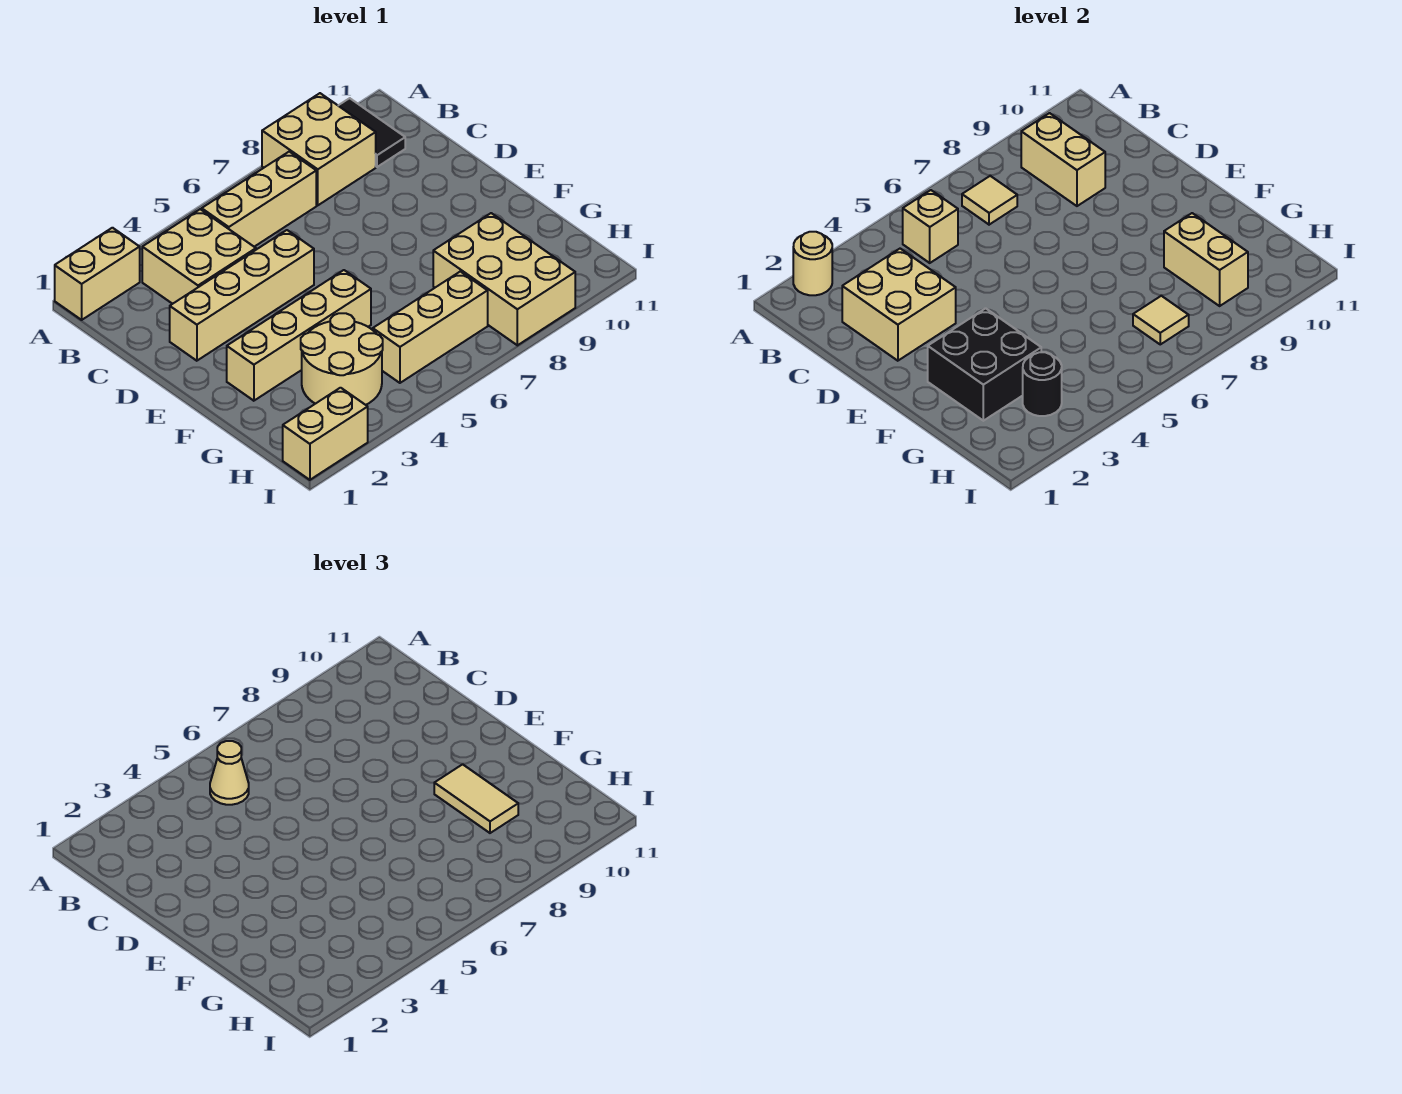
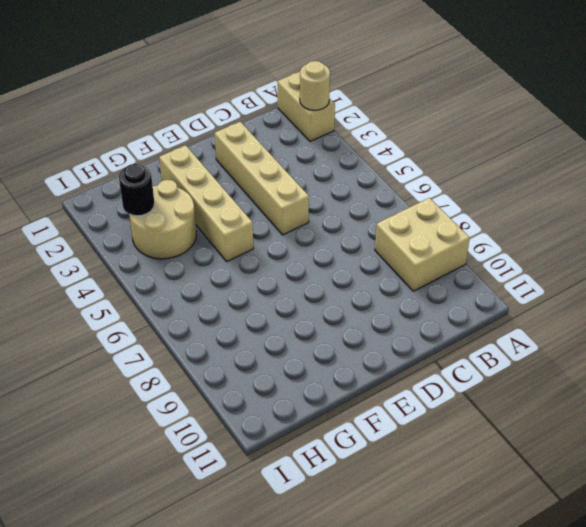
none -> black 1x2 tile [338,98,405,167]
none -> tan 2x2 brick [142,209,256,304]
none -> tan 1x3 brick [202,152,316,247]

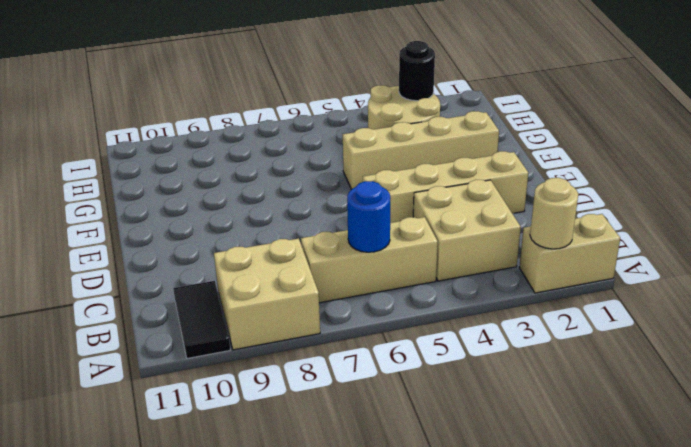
blue 1x1 round brick [347,181,390,252] -> none
none -> tan 2x3 brick [433,213,575,345]
none -> tan 1x3 brick [373,271,488,383]
none -> tan 1x2 brick [283,388,368,480]

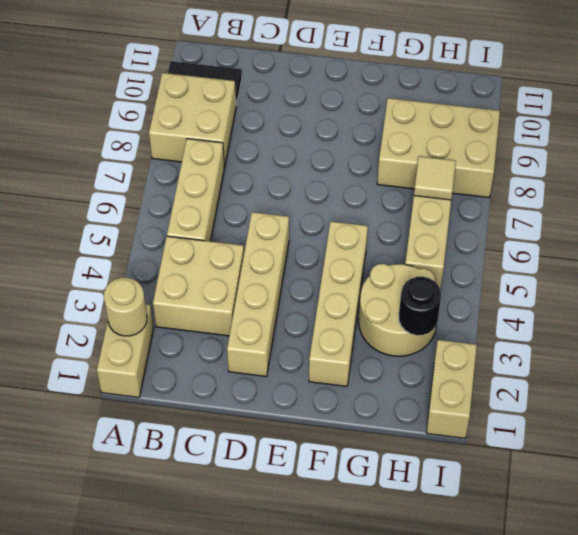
none -> tan 1x1 brick [903,190,958,263]
none -> tan 1x1 tile [962,176,1017,225]
none -> tan 1x2 brick [1021,113,1105,206]

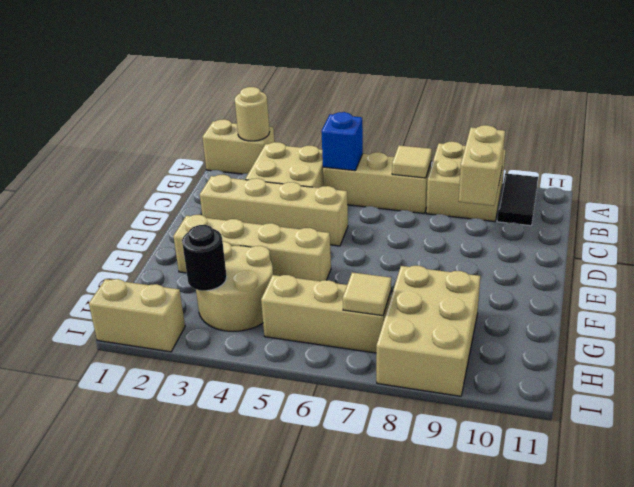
blue 1x1 brick [322,112,363,171] -> tan 1x1 brick [903,190,958,263]
none -> tan 2x2 brick [842,249,956,361]
none -> black 2x2 brick [928,308,1041,421]
none -> tan 1x2 brick [1164,213,1248,306]

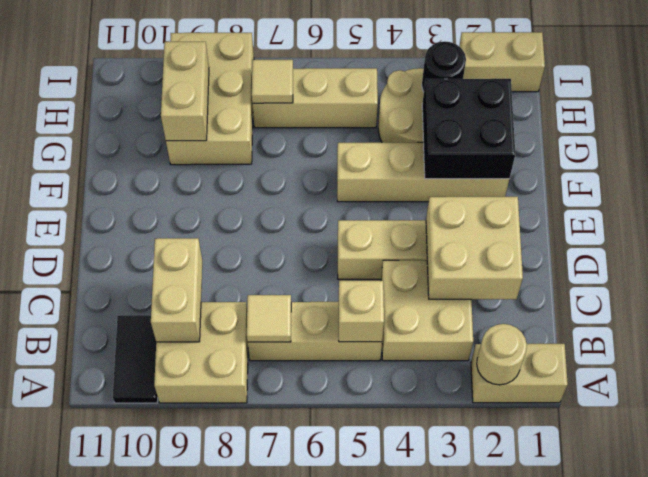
none -> tan 1x1 cone [210,741,249,805]
none -> tan 1x2 tile [434,764,518,833]

